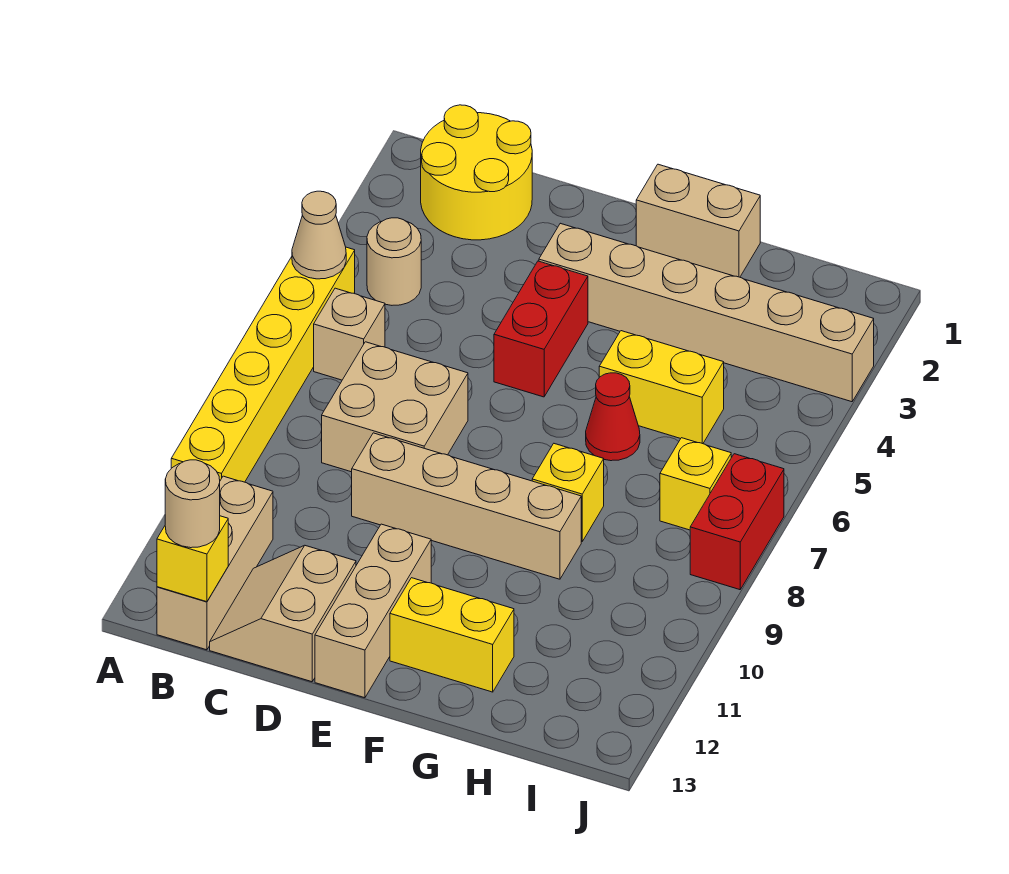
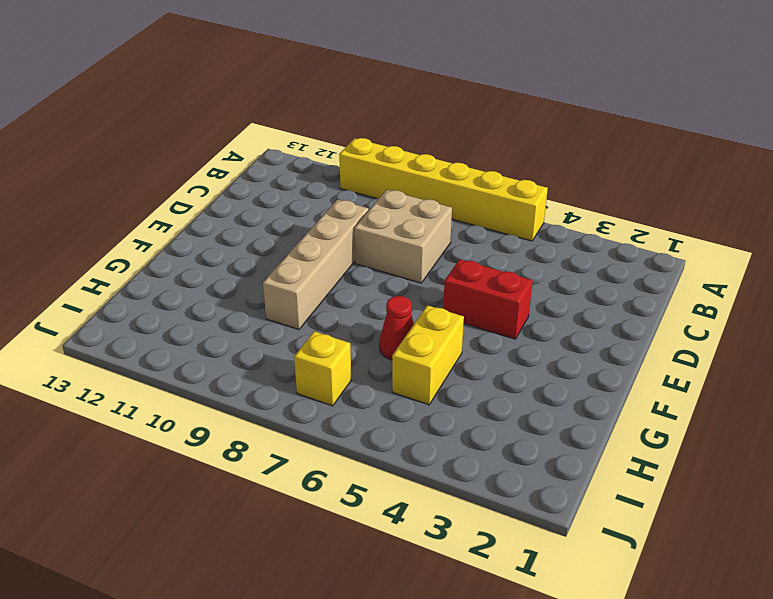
none -> yellow 2x2 round brick [421,105,532,240]
none -> tan 1x1 round brick [367,218,421,305]
none -> tan 1x1 brick [314,288,385,380]

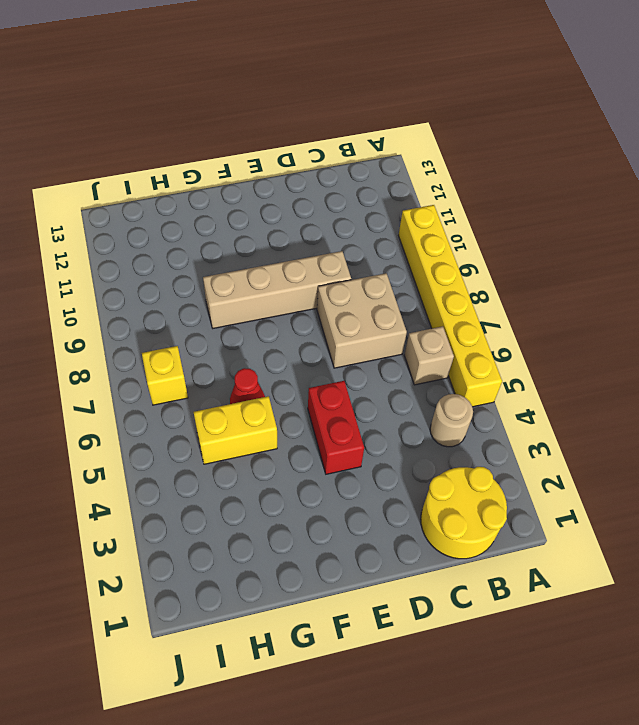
none -> tan 1x3 brick [157,476,273,650]
none -> tan 2x2 slope [210,546,356,682]
none -> tan 1x6 brick [539,223,874,402]

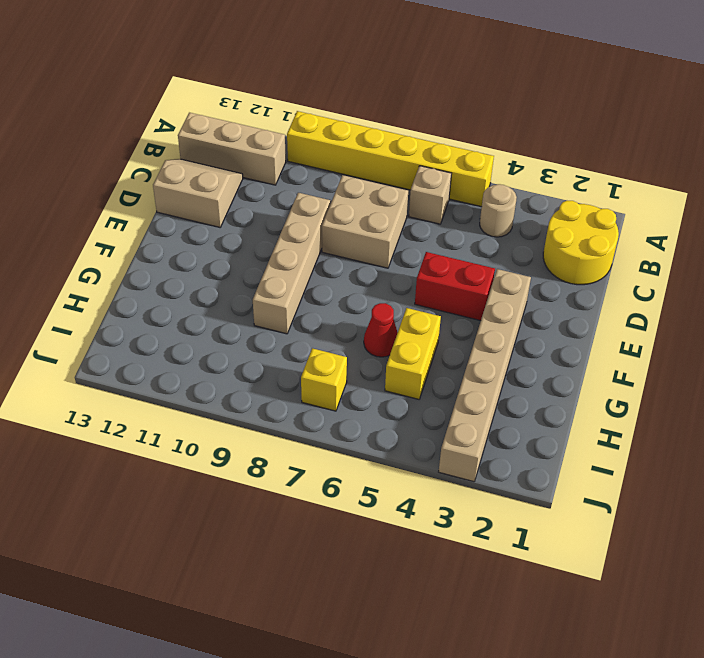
none -> tan 1x3 brick [315,524,431,698]
none -> tan 1x2 brick [636,164,760,277]
none -> yellow 1x2 brick [390,578,514,692]

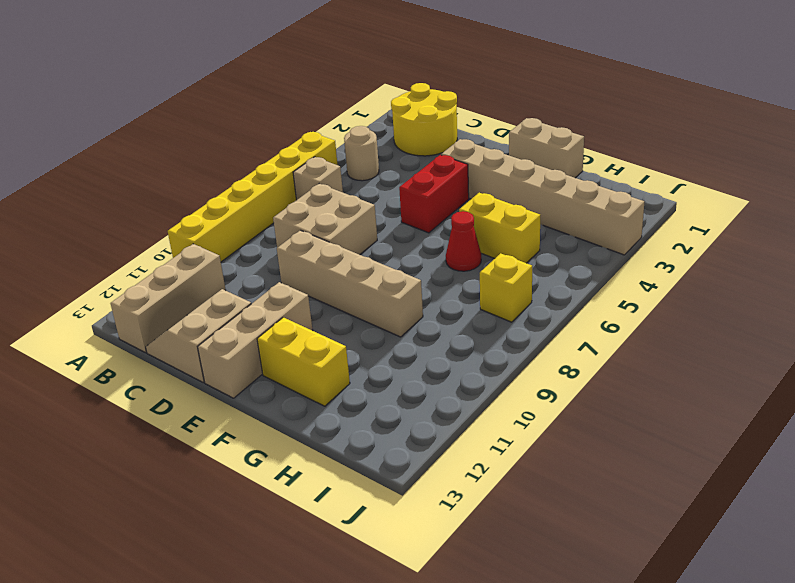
none -> yellow 1x1 brick [532,444,604,542]
none -> red 1x2 brick [690,454,784,590]
none -> tan 1x1 cone [292,191,346,279]

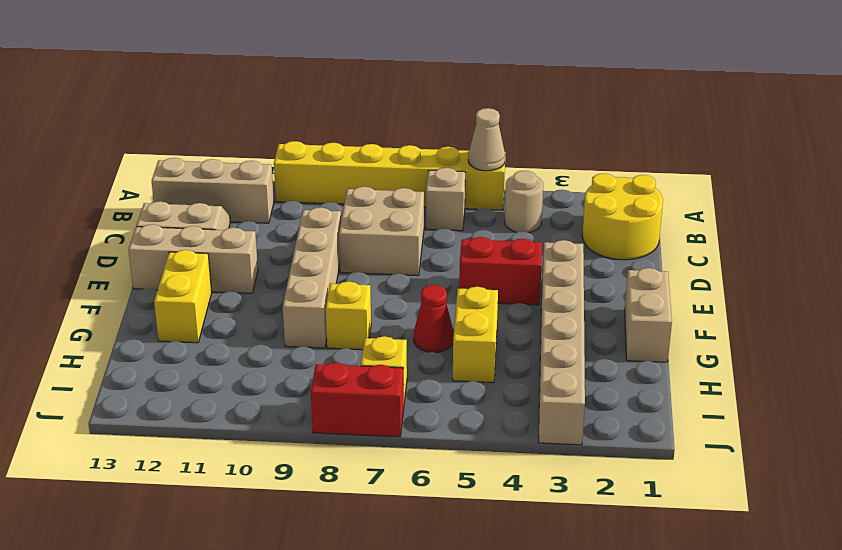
none -> yellow 1x1 brick [157,516,228,602]
none -> tan 1x1 round brick [165,460,220,548]

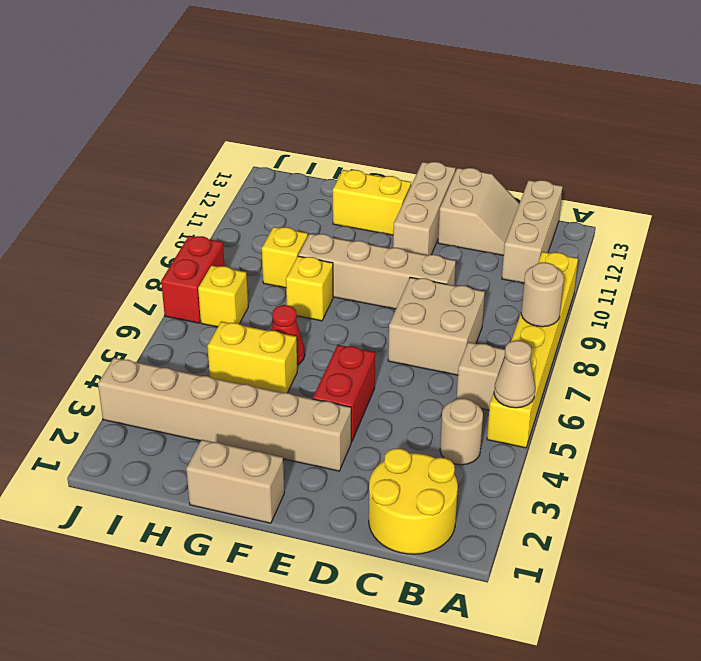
tan 1x1 round brick [521,262,564,327] -> tan 1x1 round brick moved to [165,460,220,548]
yellow 1x1 brick [262,227,308,288] -> yellow 1x1 brick moved to [157,516,228,602]

